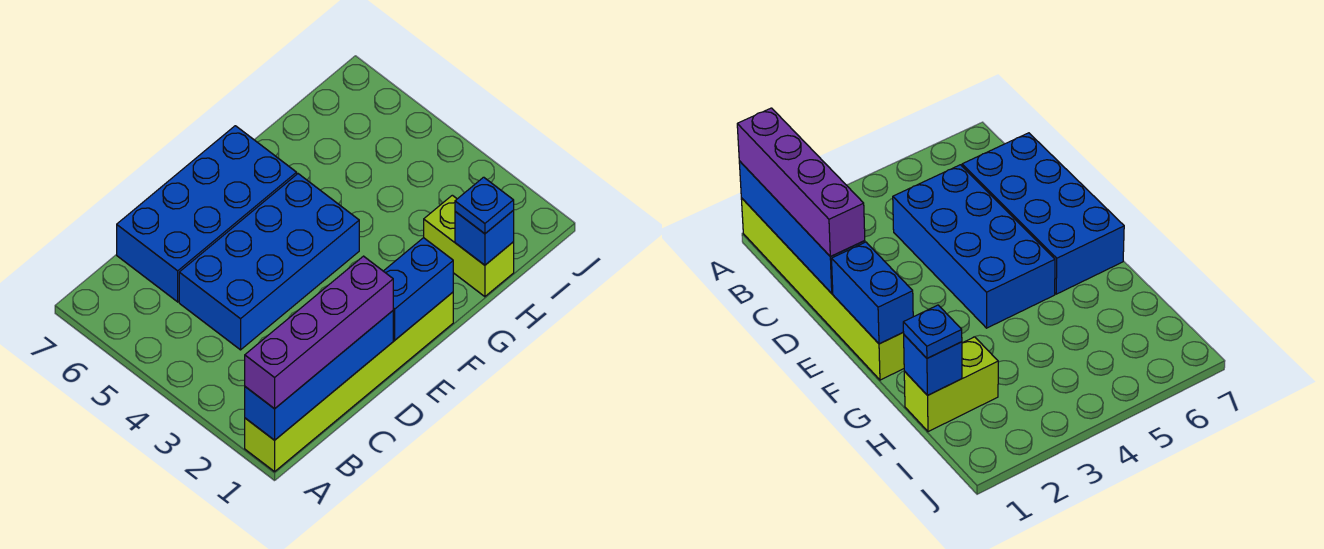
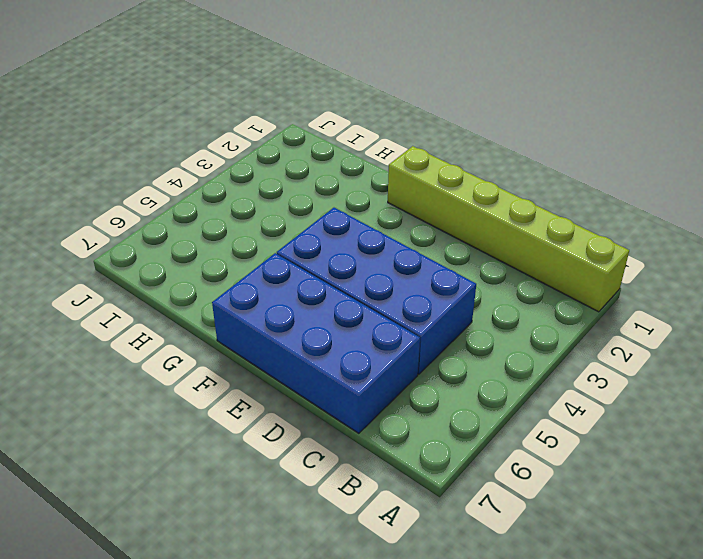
none -> lime 1x2 brick [424,195,514,297]
none -> blue 1x4 brick [245,311,393,440]

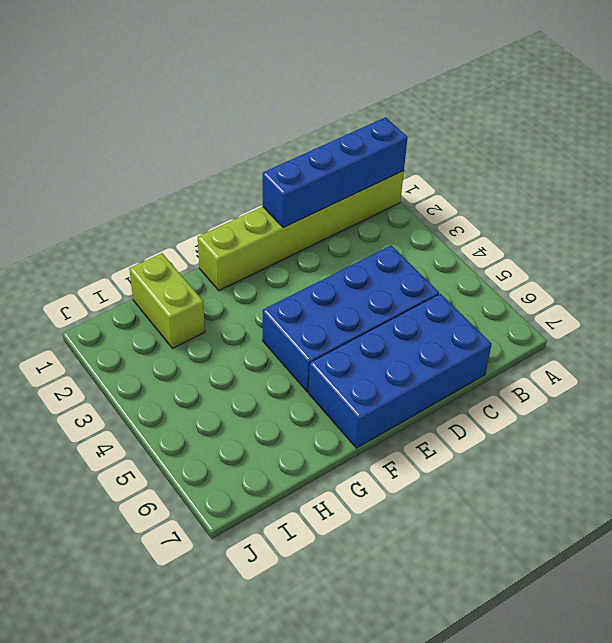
none -> blue 1x2 brick [384,238,453,340]
none -> blue 1x1 brick [455,211,514,265]

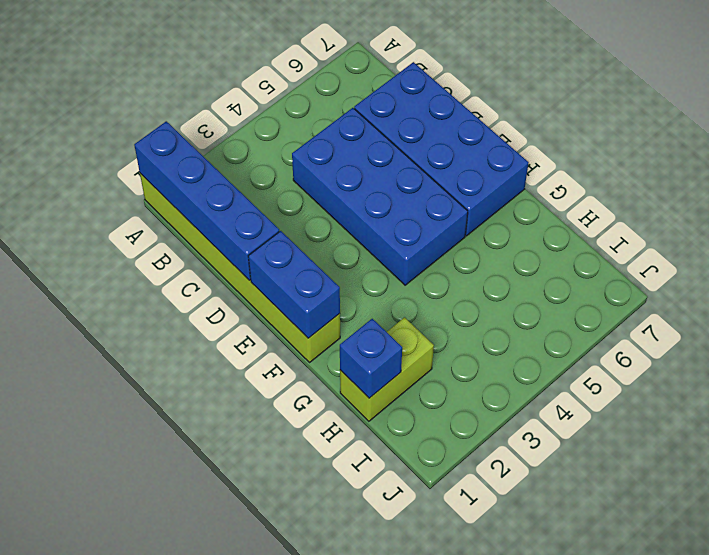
none -> purple 1x4 brick [245,256,393,409]
none -> blue 1x1 plate [455,177,514,234]

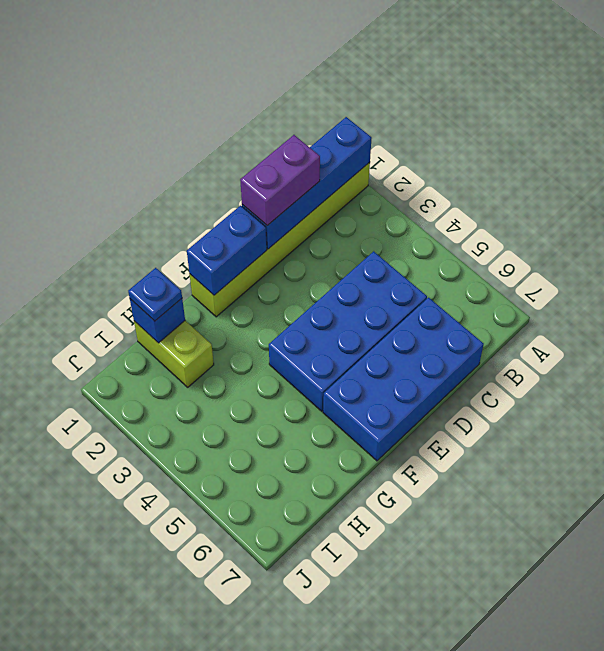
purple 1x2 brick [240,135,320,225] -> purple 1x4 brick [245,256,393,409]

